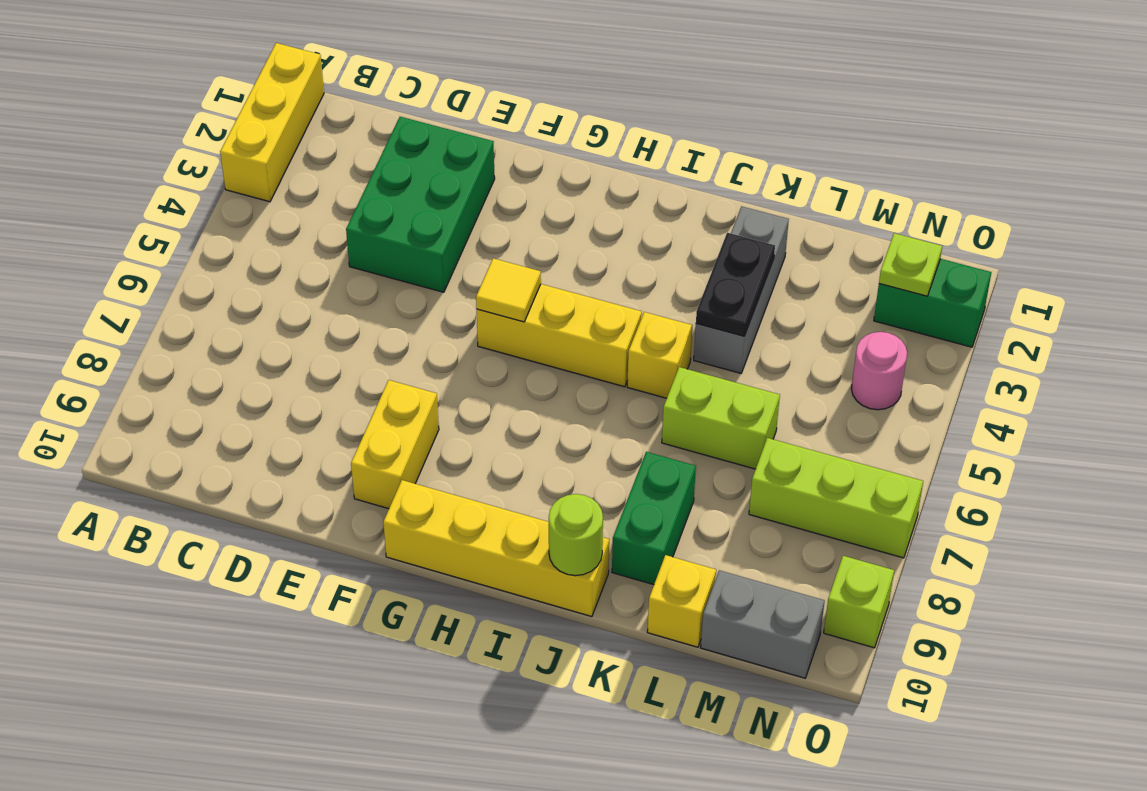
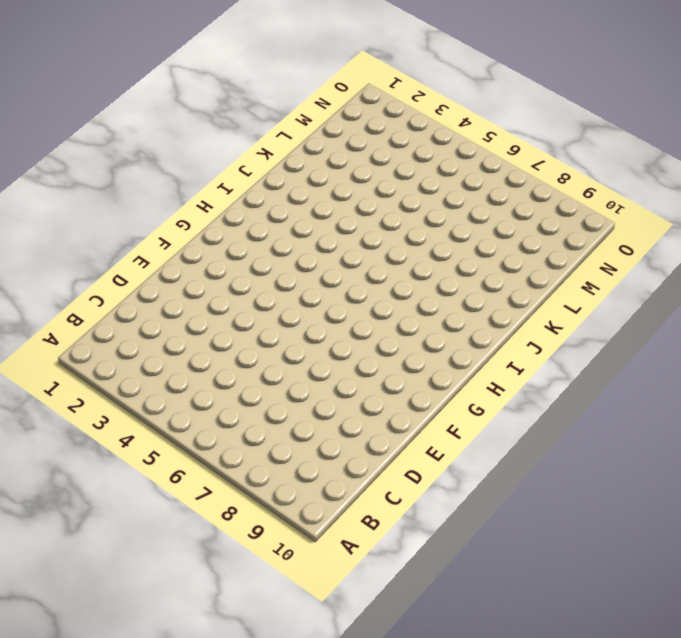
none -> yellow 1x3 brick [220,43,324,202]
none -> green 2x3 brick [346,117,495,292]
none -> yellow 1x2 brick [351,380,439,509]

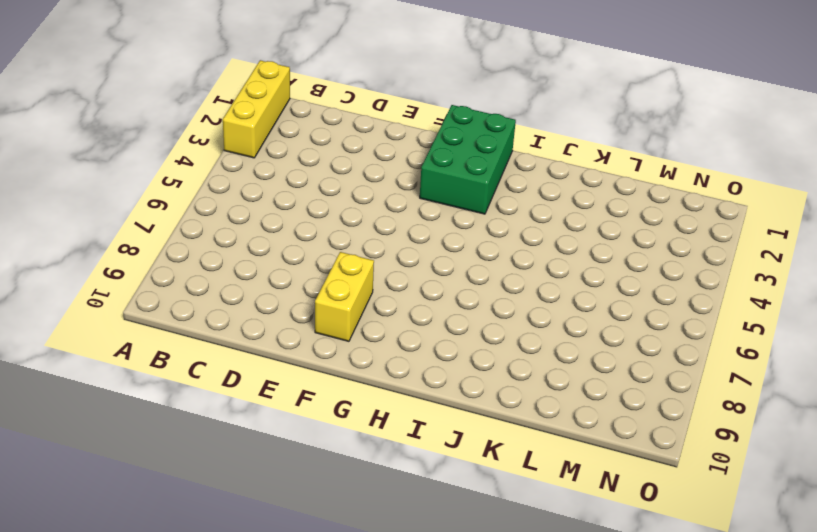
green 2x3 brick [420,105,516,214] -> green 2x3 brick moved to [346,117,495,292]
none -> yellow 1x3 brick [477,284,642,387]
none -> yellow 1x4 brick [383,480,609,617]
none -> yellow 1x1 brick [627,312,692,398]

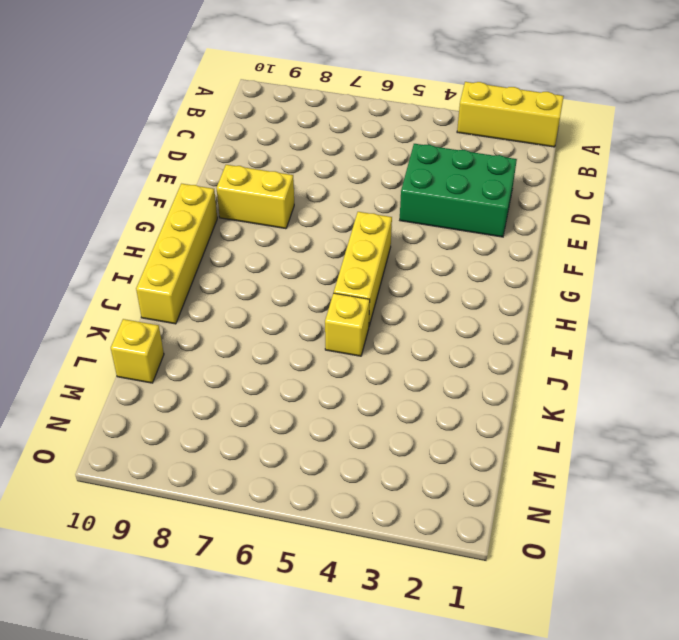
none -> grey 1x3 brick [694,206,789,373]
none -> lime 1x2 brick [662,367,780,469]
none -> green 1x2 brick [612,452,696,585]

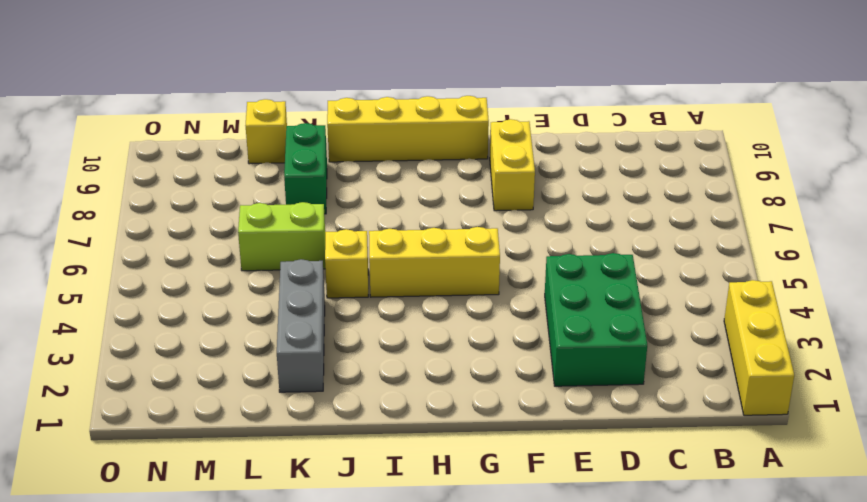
none -> lime 1x3 brick [749,438,923,558]
none -> grey 1x2 brick [701,570,825,678]
none -> green 1x2 brick [874,259,991,347]

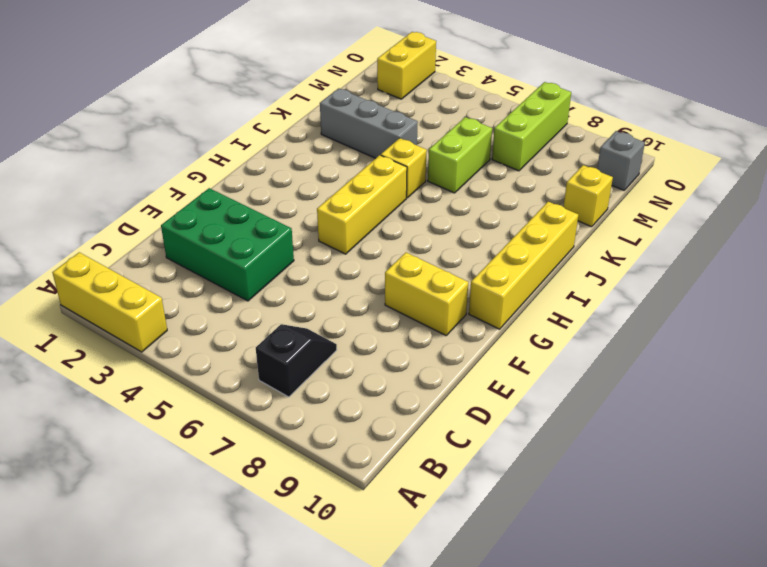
black 1x2 slope [256,324,337,397] -> none
yellow 1x2 brick [377,32,436,99] -> green 1x2 brick [874,259,991,347]
grey 1x1 brick [597,131,645,190] -> grey 1x2 brick [701,570,825,678]
none -> green 1x2 brick [612,452,696,585]
none -> pink 1x1 round brick [851,332,907,410]
none -> lime 1x1 brick [824,556,894,648]

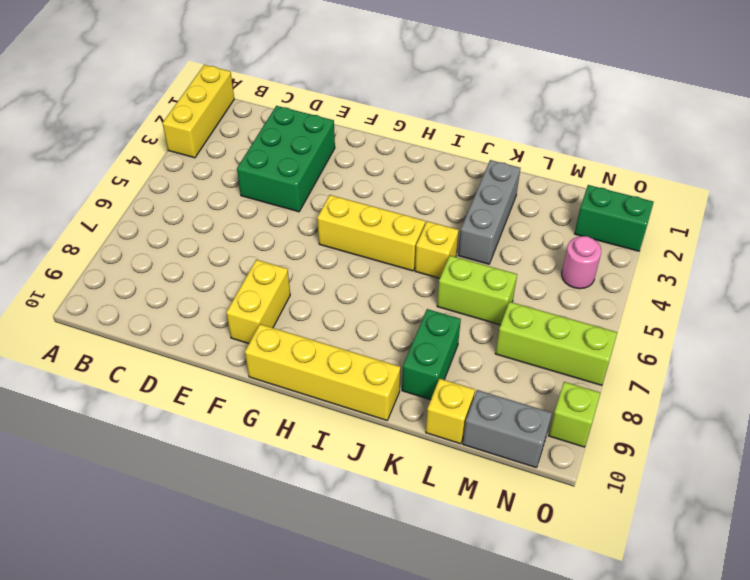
none -> yellow 1x1 tile [476,258,541,322]
none -> lime 1x1 round brick [549,494,603,576]
none -> black 1x2 plate [696,233,775,336]

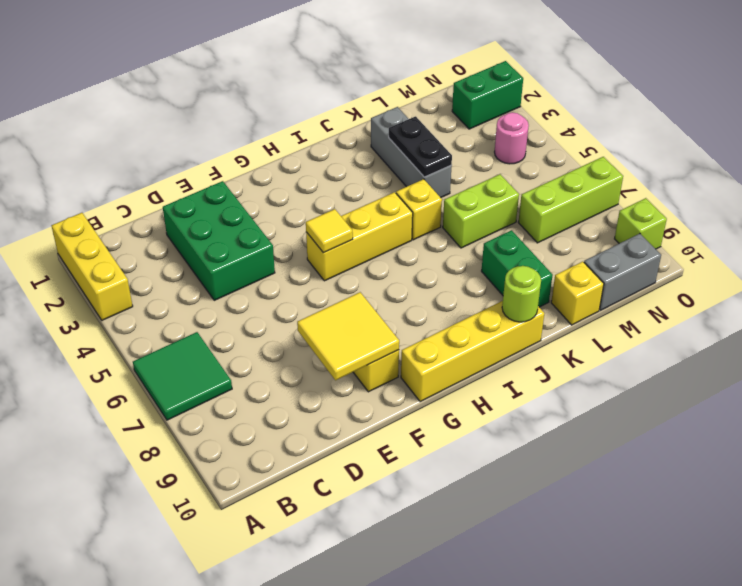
green 2x2 tile [133,332,232,420] -> none
yellow 2x2 tile [297,292,399,380] -> none
none -> lime 1x1 plate [879,233,942,296]

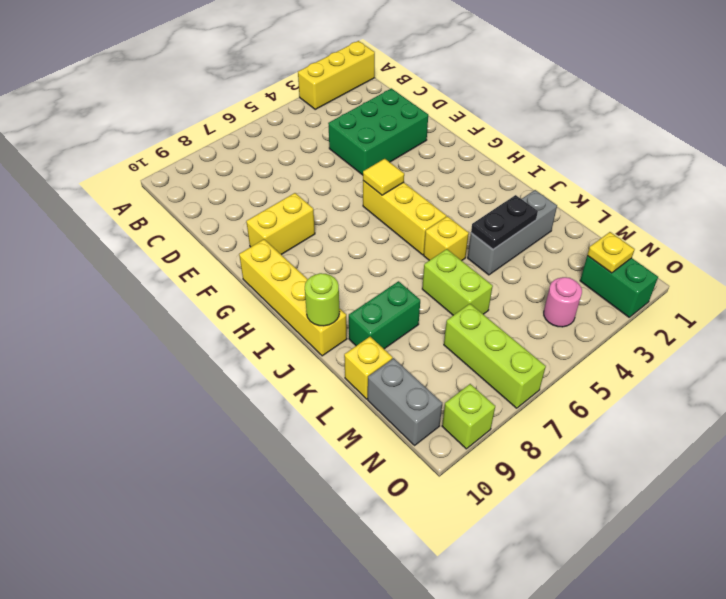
yellow 1x1 plate [587,232,635,273] -> lime 1x1 plate [879,233,942,296]

